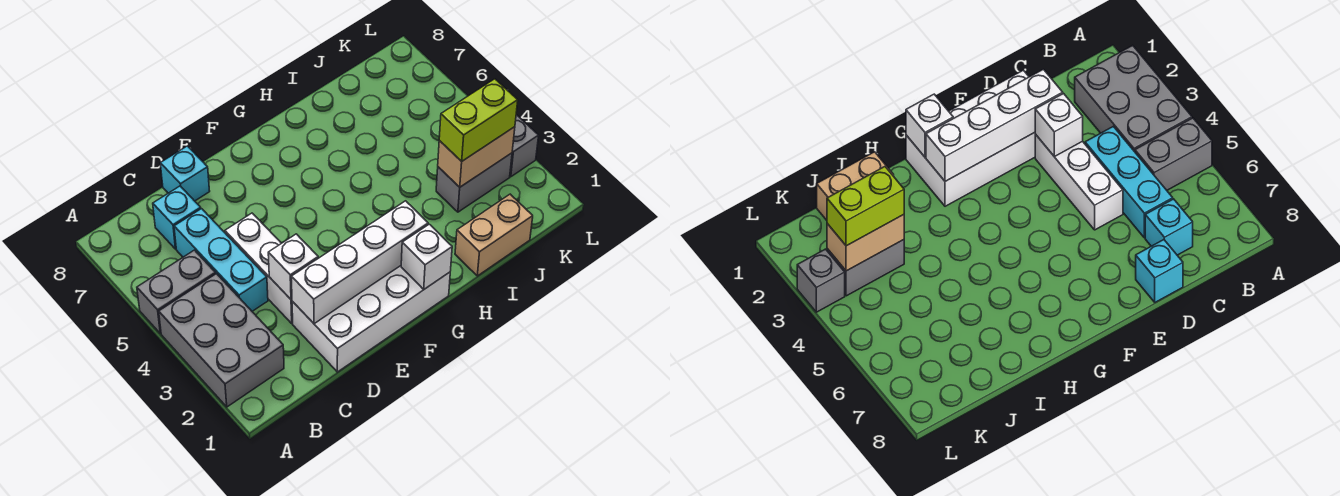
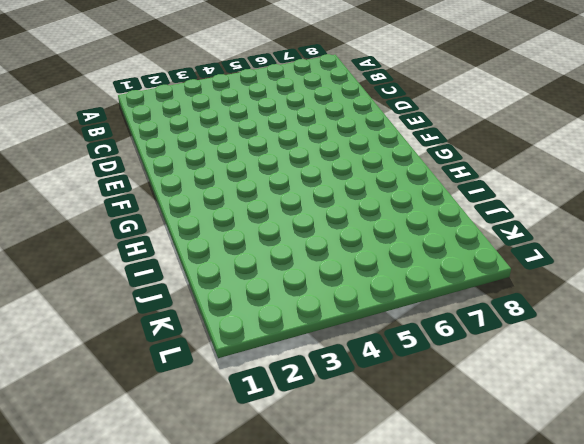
none -> grey 2x3 brick [159,274,284,407]
none -> grey 1x2 brick [137,250,215,333]
none -> cyan 1x3 brick [174,209,268,311]

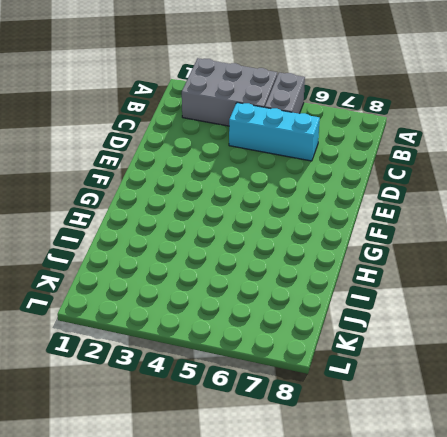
none -> cyan 1x1 brick [153,186,201,249]
none -> white 2x4 brick [292,266,450,372]
none -> white 1x3 brick [225,213,293,323]

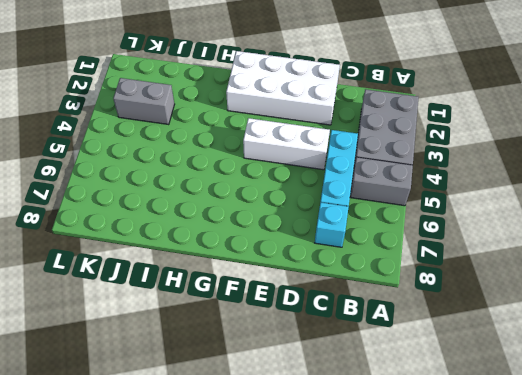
white 1x3 brick [243,118,330,170] -> white 1x3 brick turned to [225,213,293,323]
none -> cyan 1x1 brick [160,146,210,201]
none -> tan 1x2 brick [455,194,533,276]
none -> grey 1x1 brick [510,115,539,177]

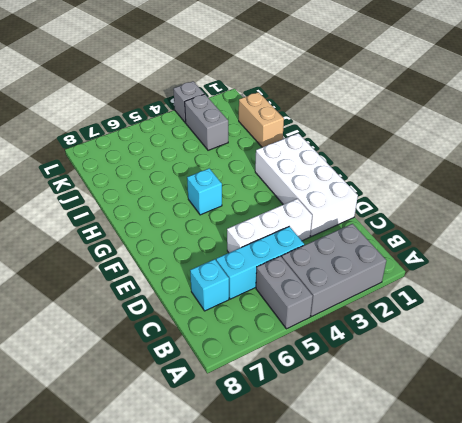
cyan 1x1 brick [187,168,222,215] -> cyan 1x1 brick moved to [160,146,210,201]
none -> white 1x4 brick [291,201,428,324]
none -> white 1x1 brick [268,234,318,299]
none -> white 1x1 brick [401,224,452,289]

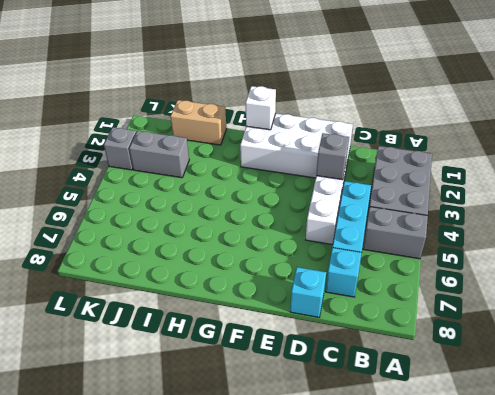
grey 1x1 brick [316,133,349,180] -> white 1x1 brick [268,234,318,299]
none -> white 1x4 brick [291,201,428,324]
none -> tan 1x2 brick [438,127,515,187]
none -> lime 1x2 brick [439,79,518,161]

